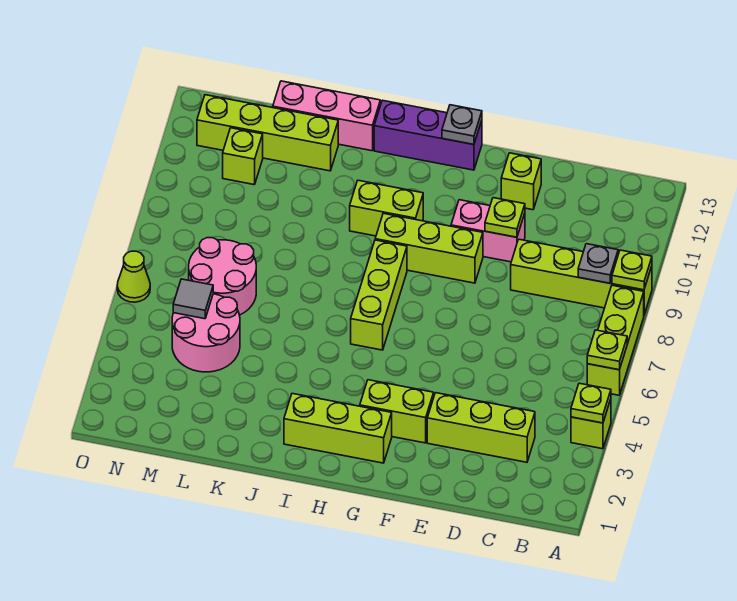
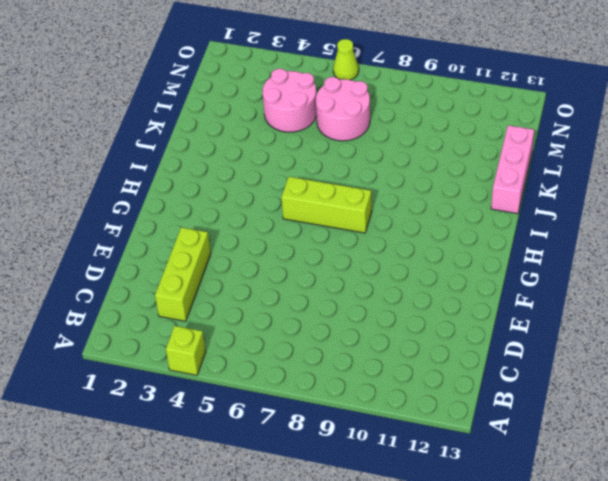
none -> lime 1x3 brick [587,285,644,395]
none -> lime 1x4 brick [511,239,652,314]
none -> pink 1x2 brick [451,200,525,262]

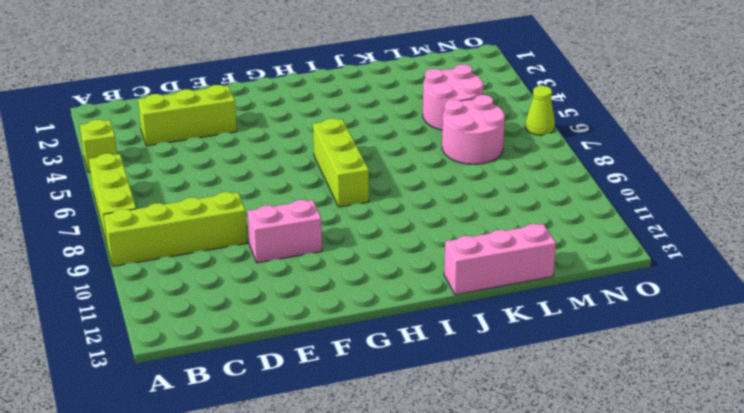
none -> lime 1x1 brick [501,153,541,210]
none -> lime 1x2 brick [360,380,434,443]
none -> lime 1x3 brick [375,213,483,283]

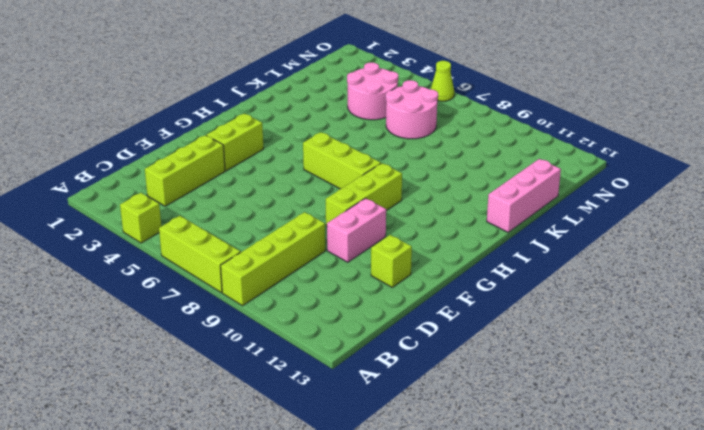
none -> lime 1x3 brick [284,394,392,463]
none -> purple 1x3 brick [374,100,482,170]
none -> lime 1x2 brick [350,180,423,236]

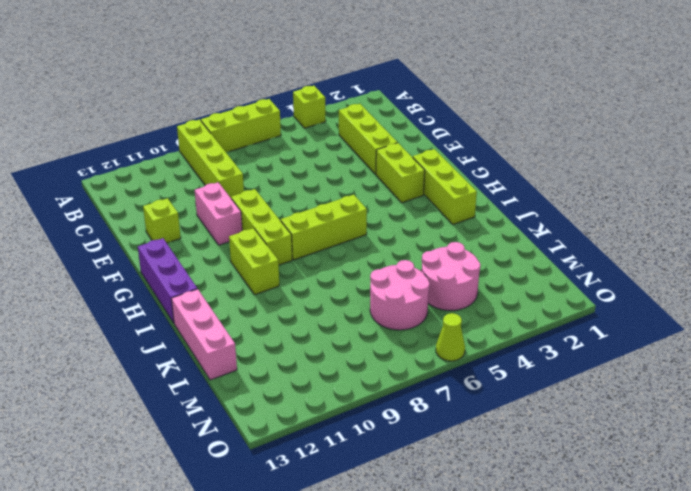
none -> lime 1x4 brick [197,95,338,171]
none -> lime 1x1 brick [223,128,263,185]
none -> lime 1x1 plate [571,383,611,423]

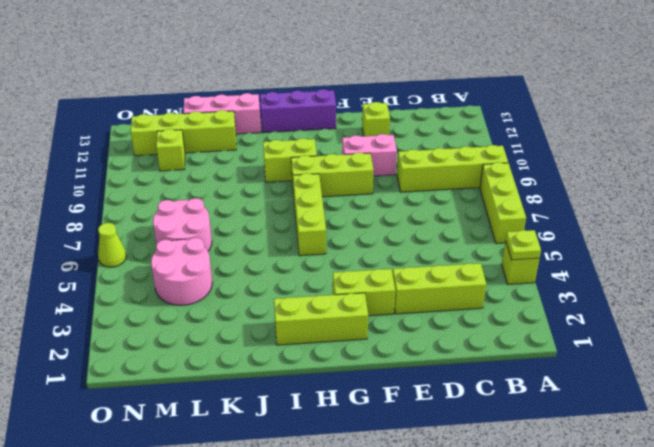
none -> lime 1x1 plate [587,330,627,370]
none -> lime 1x1 plate [612,250,652,290]
none -> grey 1x1 plate [578,244,618,283]

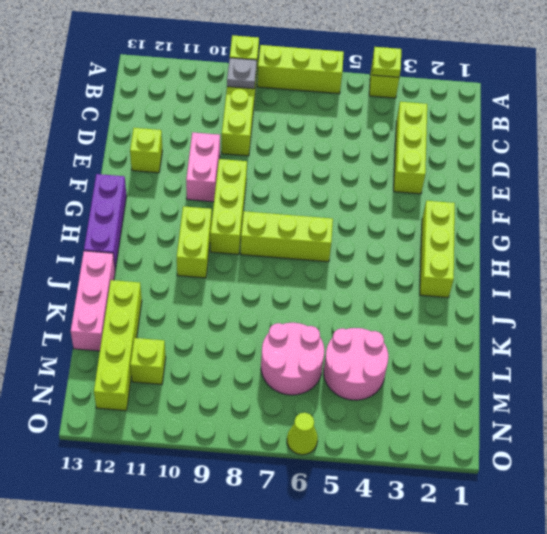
none -> lime 1x2 brick [360,380,434,443]
none -> lime 1x1 plate [587,330,627,370]
none -> lime 1x1 plate [485,198,525,237]

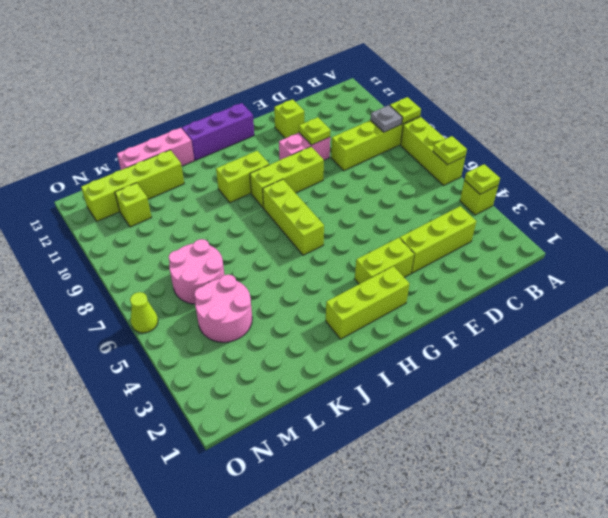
none -> grey 1x1 plate [442,105,482,144]
none -> grey 1x1 tile [173,279,213,319]

